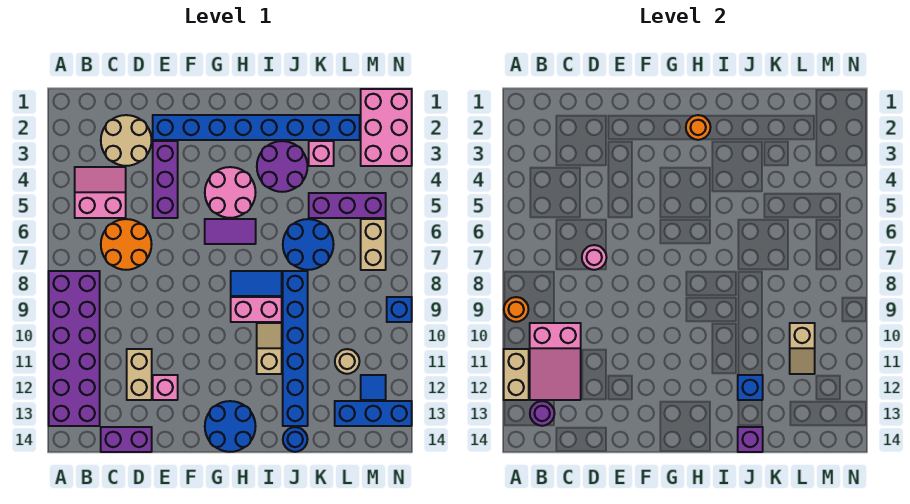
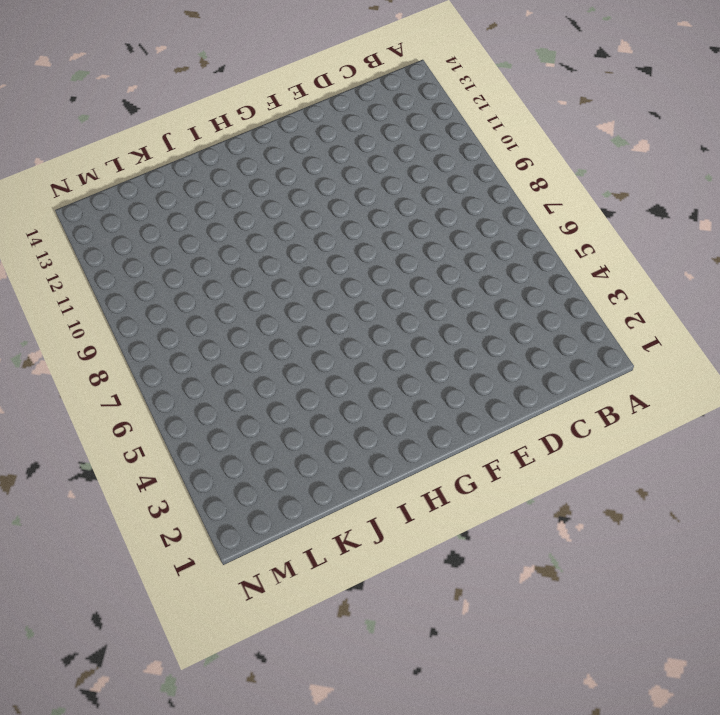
none -> purple 2x6 brick [49,271,100,426]
none -> pink 2x2 slope [75,167,126,218]
none -> tan 2x2 round brick [101,115,152,166]
none -> orange 2x2 round brick [101,219,152,270]

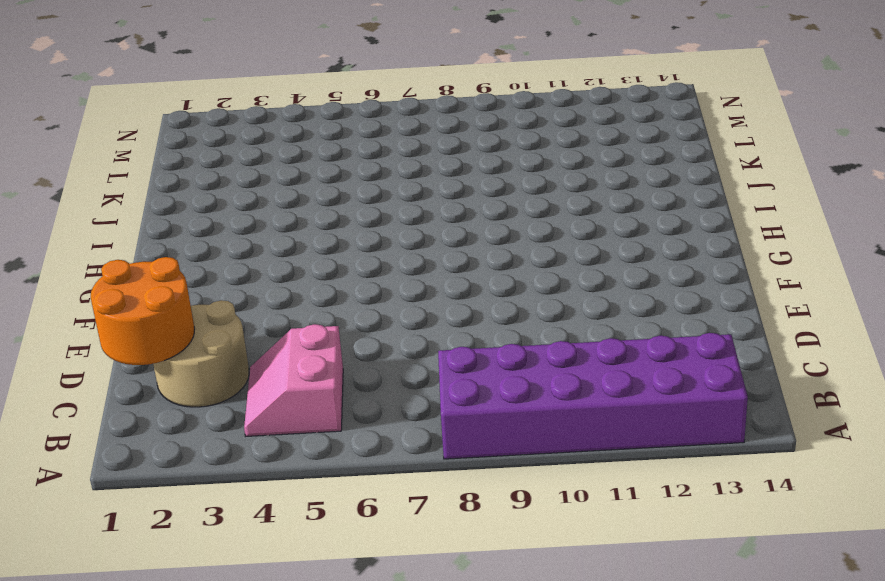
orange 2x2 round brick [91,257,195,365] -> orange 2x2 round brick moved to [101,219,152,270]
none -> purple 1x2 brick [101,427,152,452]
none -> tan 1x2 brick [127,349,152,400]
none -> blue 1x8 brick [153,115,360,140]
none -> purple 1x3 brick [153,141,178,218]

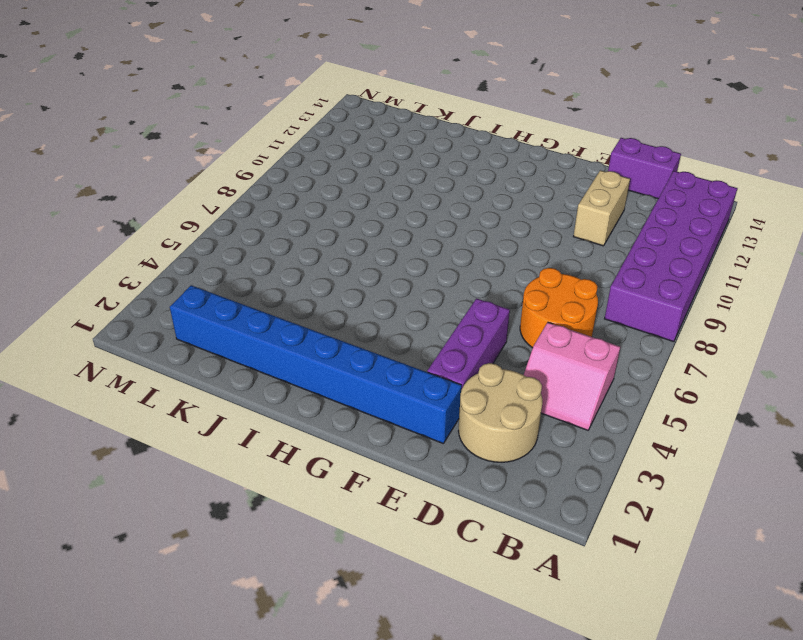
none -> pink 1x1 brick [153,375,178,400]
none -> pink 2x2 round brick [205,167,256,218]
none -> purple 1x2 tile [205,219,256,244]
none -> blue 2x2 round brick [205,401,256,452]

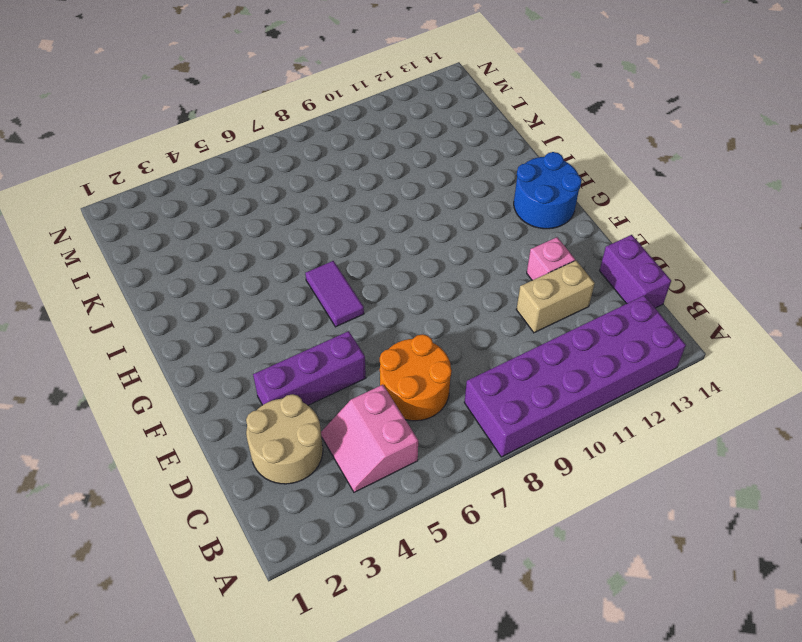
none -> blue 1x8 brick [153,115,360,140]
none -> pink 2x2 round brick [205,167,256,218]
none -> blue 1x2 tile [231,271,282,296]
none -> pink 1x2 brick [231,297,282,322]

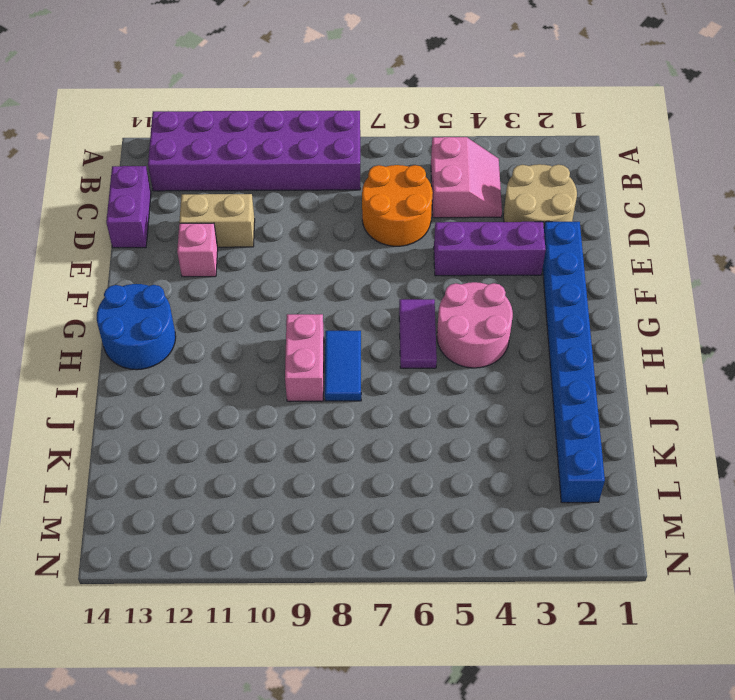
none -> purple 2x2 round brick [257,141,308,192]
none -> tan 1x2 slope [257,323,282,374]
none -> blue 2x2 round brick [283,219,334,270]
none -> blue 1x6 brick [283,271,308,426]

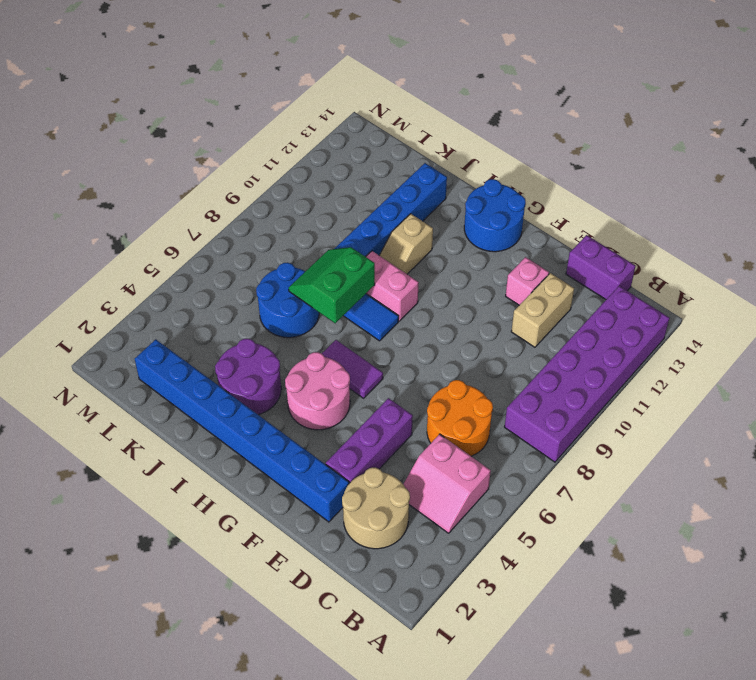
green 2x2 slope [289,247,375,323] -> none
none -> blue 1x1 round brick [283,427,307,452]
none -> pink 1x1 brick [309,141,334,166]
none -> purple 1x3 brick [309,193,386,218]
none -> tan 1x1 round brick [335,349,359,374]

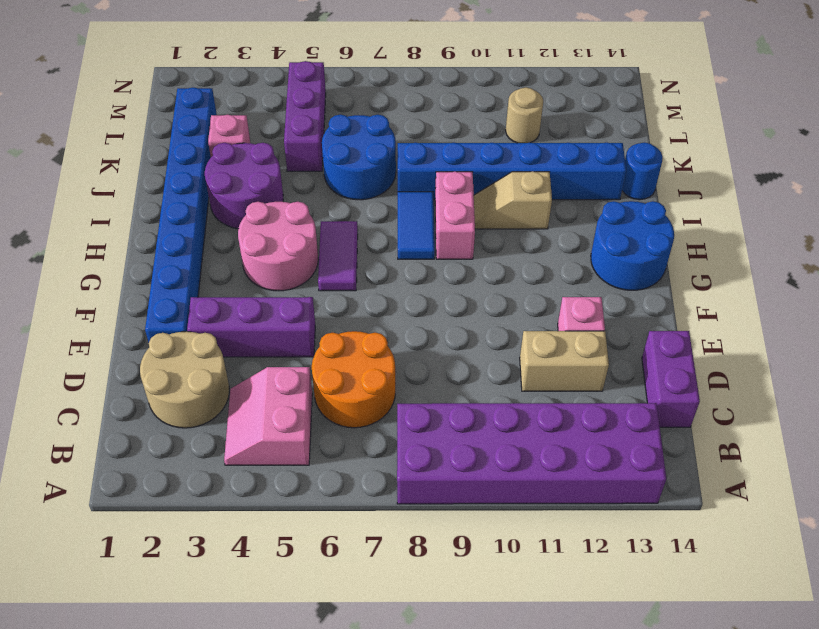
none -> blue 1x3 brick [335,401,412,426]
none -> pink 2x3 brick [361,89,412,166]
none -> tan 1x2 brick [361,219,386,270]
none -> blue 1x1 tile [361,375,386,400]

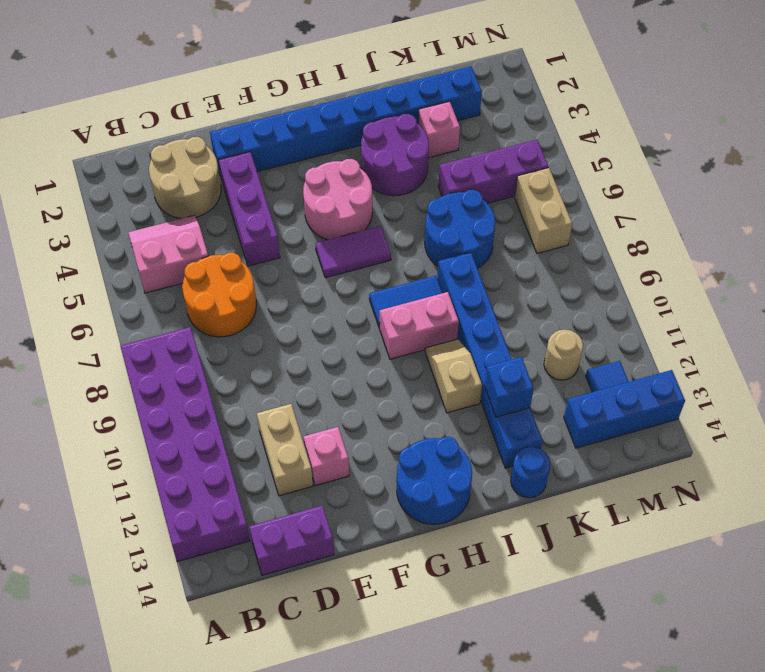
none -> pink 2x3 brick [361,89,412,166]
none -> blue 1x1 brick [387,297,412,322]
none -> orange 1x1 round brick [504,297,528,322]
none -> tan 1x2 brick [504,349,529,400]

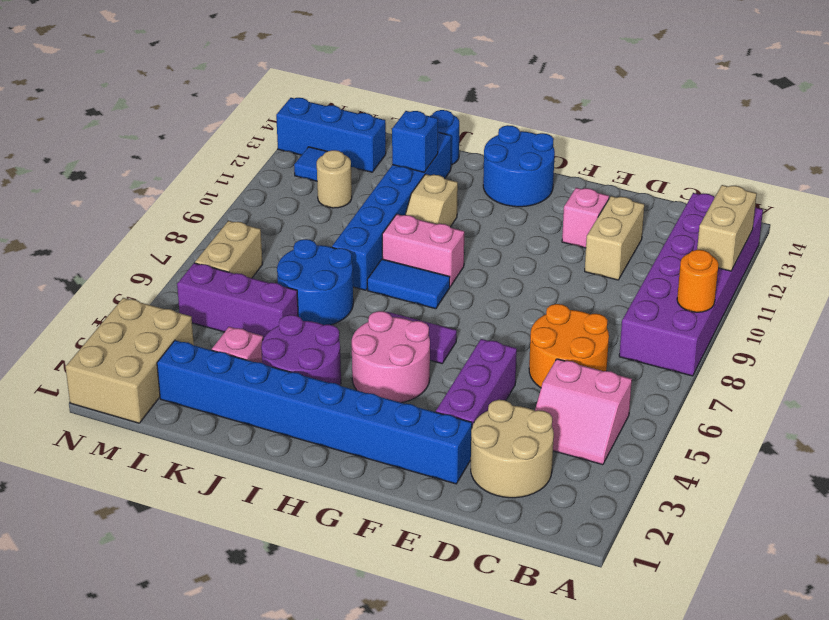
tan 2x3 brick [66,298,194,423] -> pink 2x3 brick [361,89,412,166]
none -> purple 1x2 brick [101,427,152,452]
none -> blue 1x1 brick [387,297,412,322]
none -> pink 2x3 slope [530,323,581,400]
none -> purple 1x1 round brick [530,401,554,426]

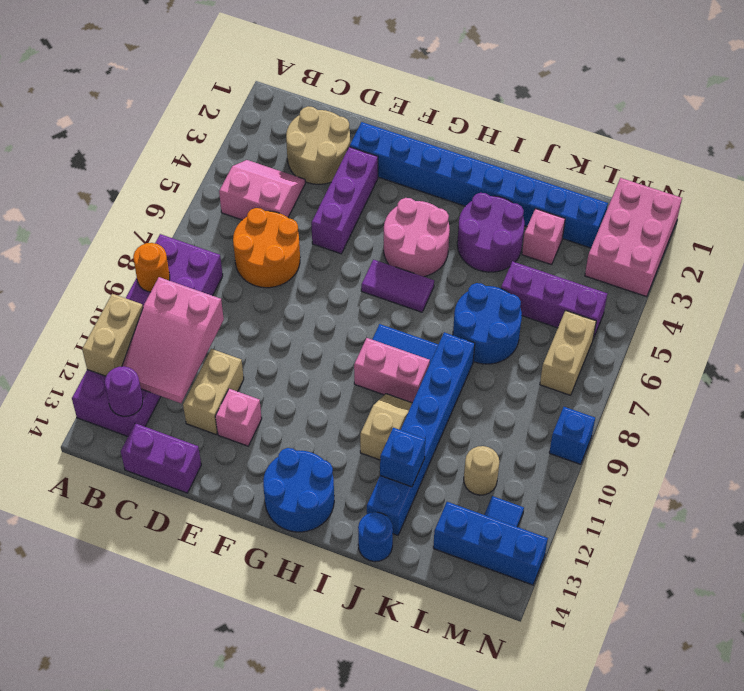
none -> pink 1x1 round brick [582,245,606,270]
none -> orange 1x1 round brick [686,115,710,140]
none -> purple 1x1 brick [738,427,763,452]
none -> tan 1x2 slope [790,323,815,374]

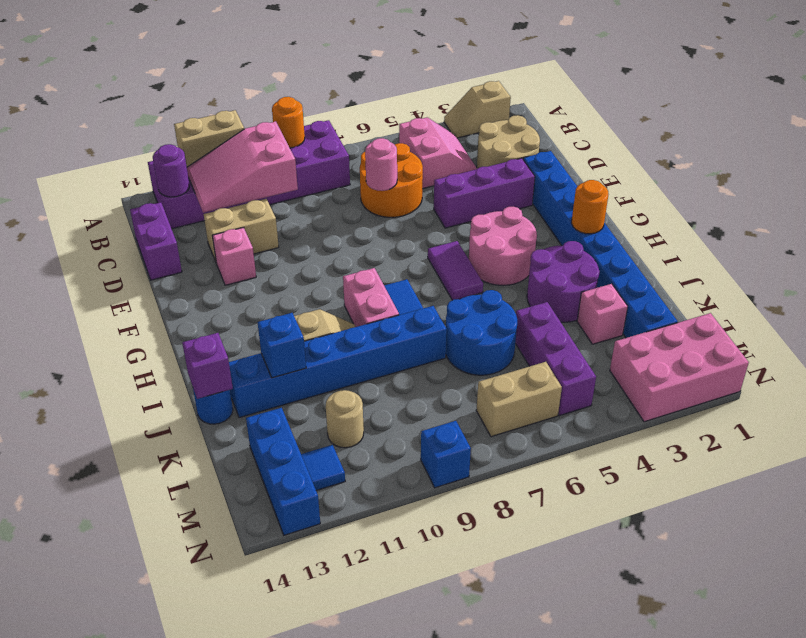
tan 1x2 slope [444,81,511,138] -> tan 1x2 slope moved to [790,323,815,374]
none -> blue 2x2 round brick [205,401,256,452]

